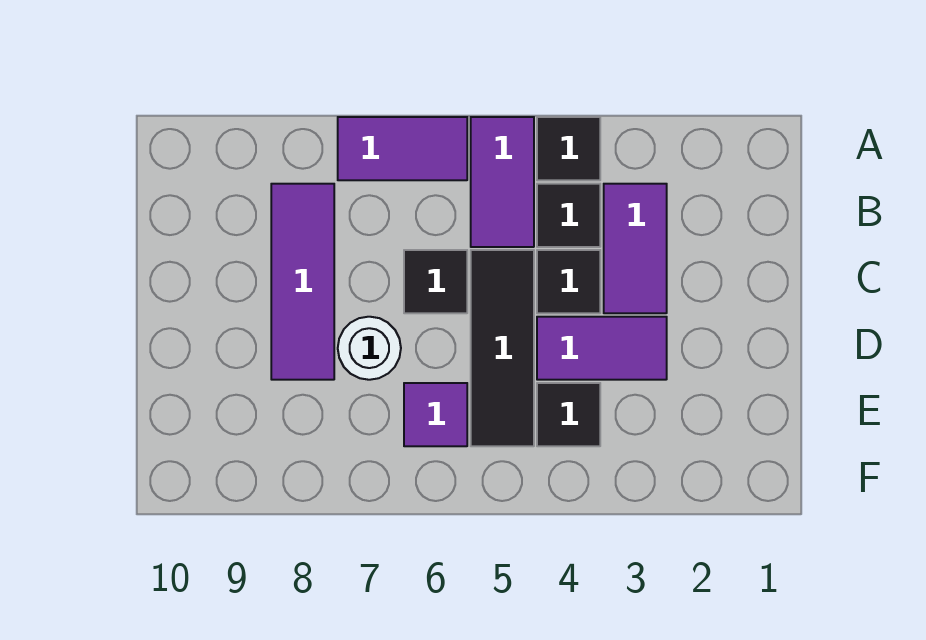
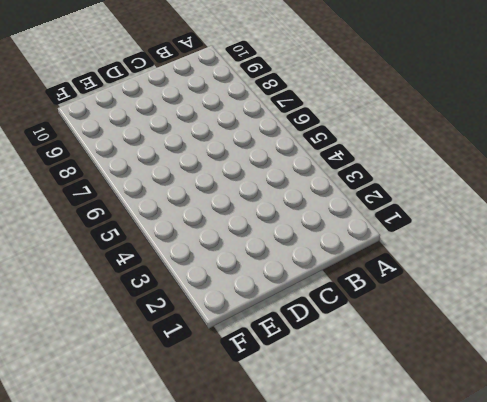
none -> black 1x1 tile [537,117,600,180]
none -> purple 1x2 tile [471,117,534,247]
none -> purple 1x2 tile [338,117,467,180]

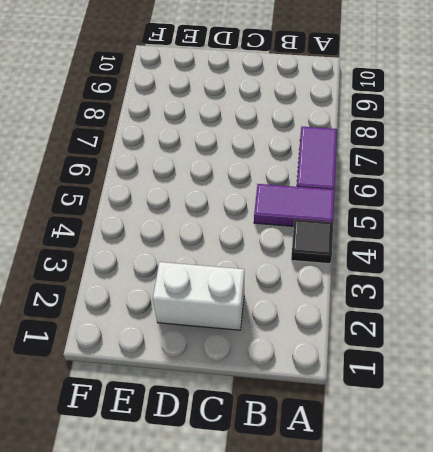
white 1x2 brick [153,262,244,330] -> none
none -> purple 1x2 tile [604,184,667,313]
none -> black 1x1 tile [537,184,600,247]
none -> purple 1x3 tile [271,184,334,380]

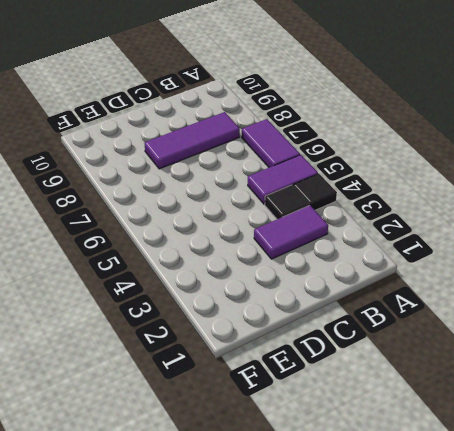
none -> black 1x1 tile [537,250,600,313]
none -> black 1x3 tile [471,250,534,446]
none -> black 1x1 tile [404,250,467,313]

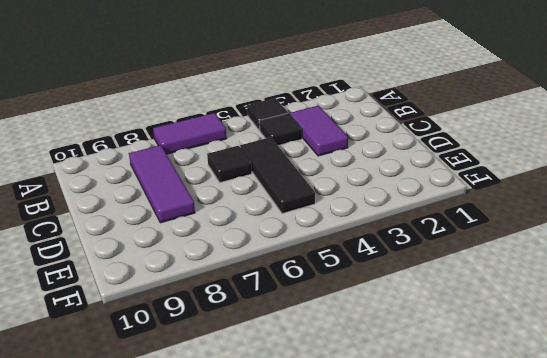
none -> purple 1x2 tile [471,117,534,247]
none -> black 1x1 tile [537,250,600,313]
none -> purple 1x2 tile [537,317,667,380]

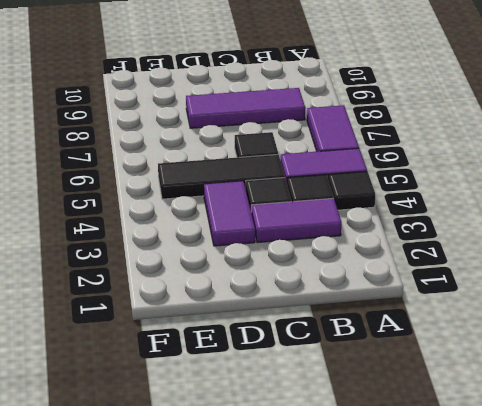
none -> white 1x1 round brick [338,317,401,380]
none -> black 1x1 tile [537,383,600,446]
none -> purple 1x1 tile [404,383,467,446]

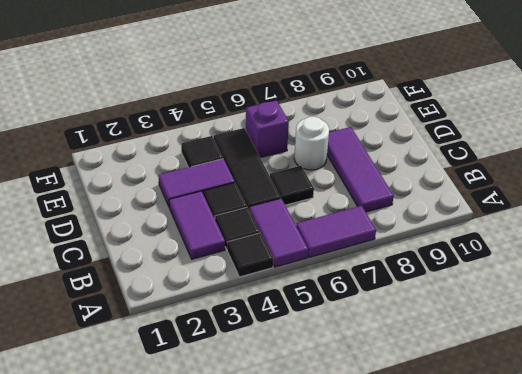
purple 1x1 brick [246,100,289,158] -> purple 1x1 tile [404,383,467,446]

